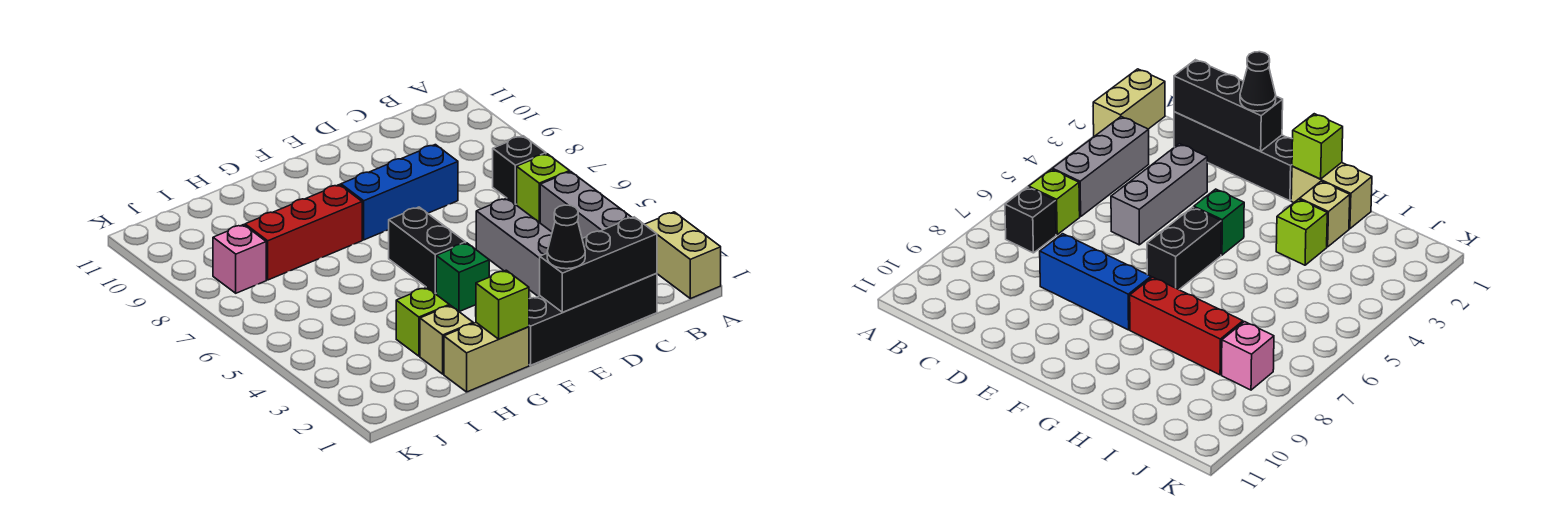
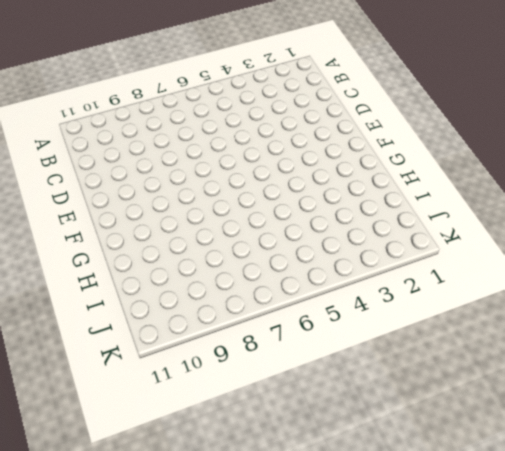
none -> tan 1x2 brick [645,212,721,299]
none -> grey 1x3 brick [540,172,632,238]
none -> lime 1x1 brick [517,154,570,222]

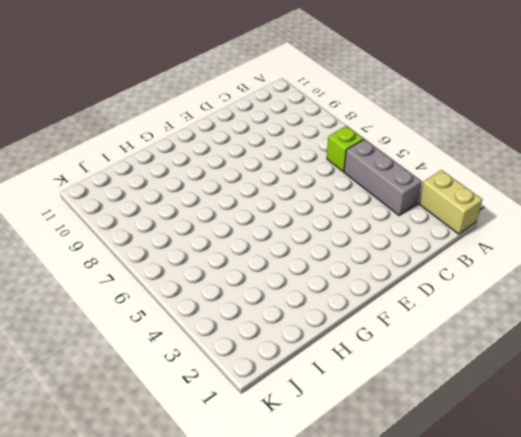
none -> black 1x1 brick [493,136,546,205]
none -> black 1x4 brick [529,273,657,365]
none -> grey 1x3 brick [476,198,552,296]

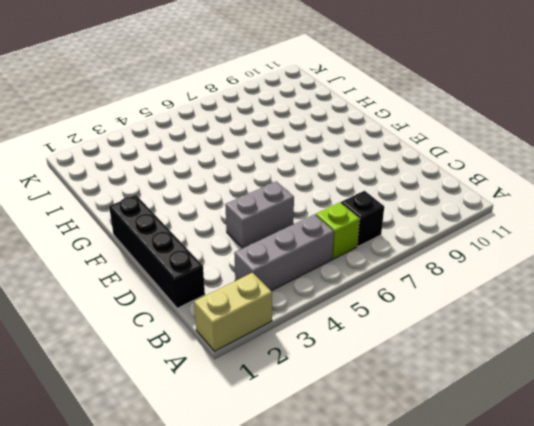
grey 1x2 brick [225,181,294,248] -> grey 1x3 brick [476,198,552,296]
none -> blue 1x3 brick [341,145,458,240]
none -> green 1x1 brick [436,243,489,312]
none -> black 1x2 brick [389,207,466,294]

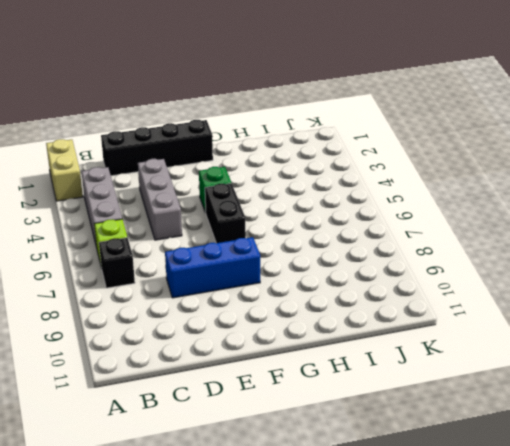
none -> tan 1x2 brick [444,323,529,392]
none -> red 1x3 brick [245,185,362,280]
none -> tan 1x1 brick [420,305,473,374]

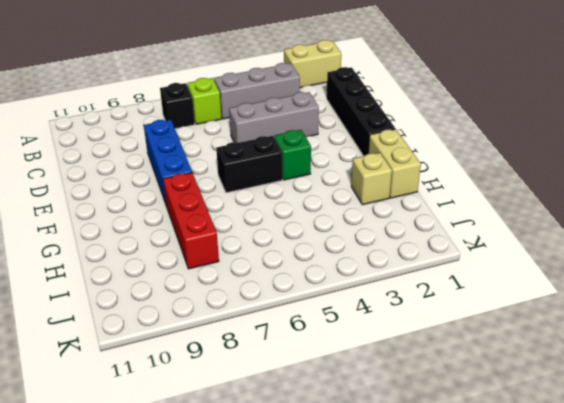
none -> lime 1x1 brick [396,287,449,356]
none -> pink 1x1 brick [213,225,266,293]
none -> black 1x3 brick [540,217,657,312]

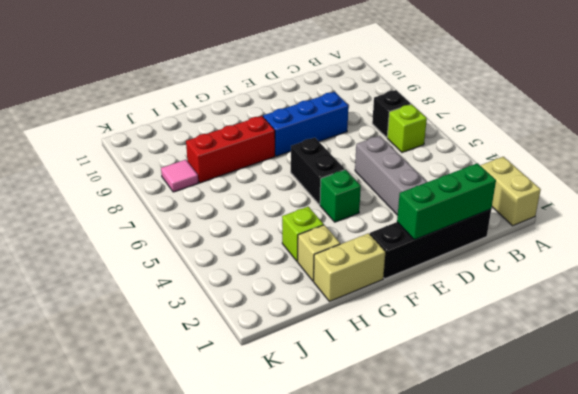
green 1x3 brick [397,163,496,240] -> black 1x3 brick [540,217,657,312]
pink 1x1 tile [161,160,198,192] -> pink 1x1 brick [213,225,266,293]
none -> grey 1x3 brick [540,172,632,238]
none -> lime 1x1 brick [476,270,529,339]
none -> black 1x1 cone [547,205,585,269]

